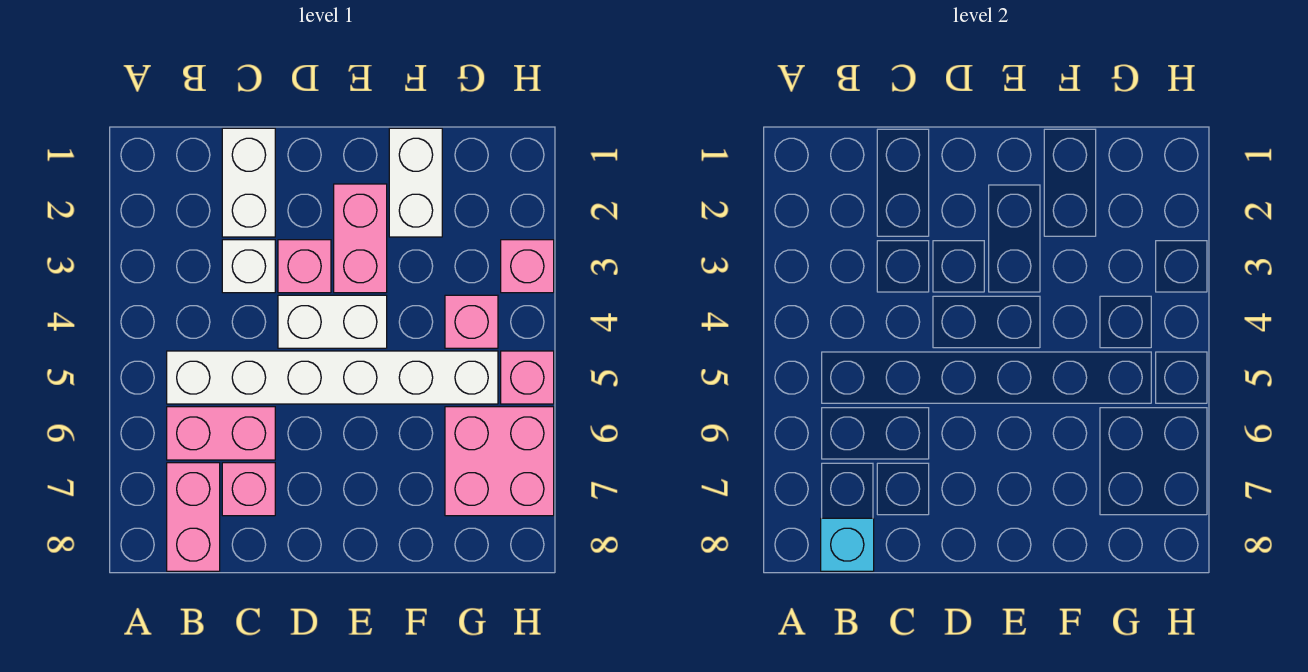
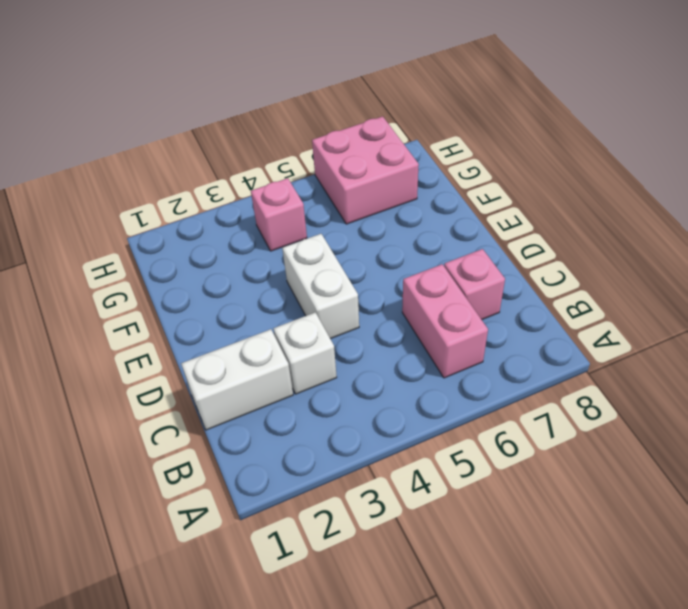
none -> white 1x6 brick [167,351,498,404]
none -> pink 1x2 brick [167,463,220,571]
none -> pink 1x1 brick [278,240,331,293]

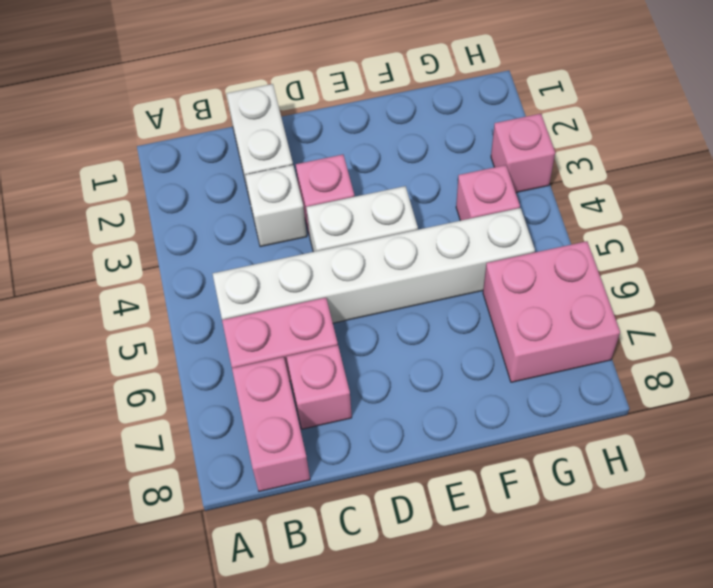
none -> pink 1x2 brick [334,184,387,293]
none -> white 1x2 brick [389,128,442,237]
none -> pink 1x1 brick [501,351,554,404]

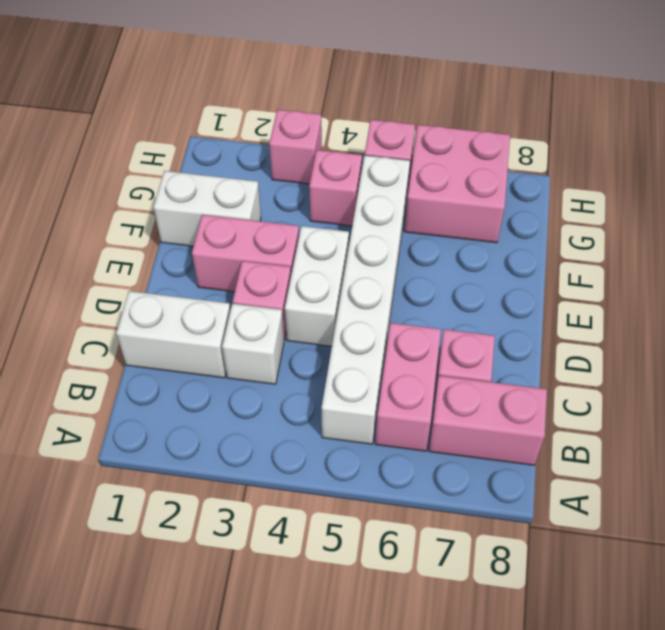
none -> cyan 1x1 brick [821,518,874,571]

